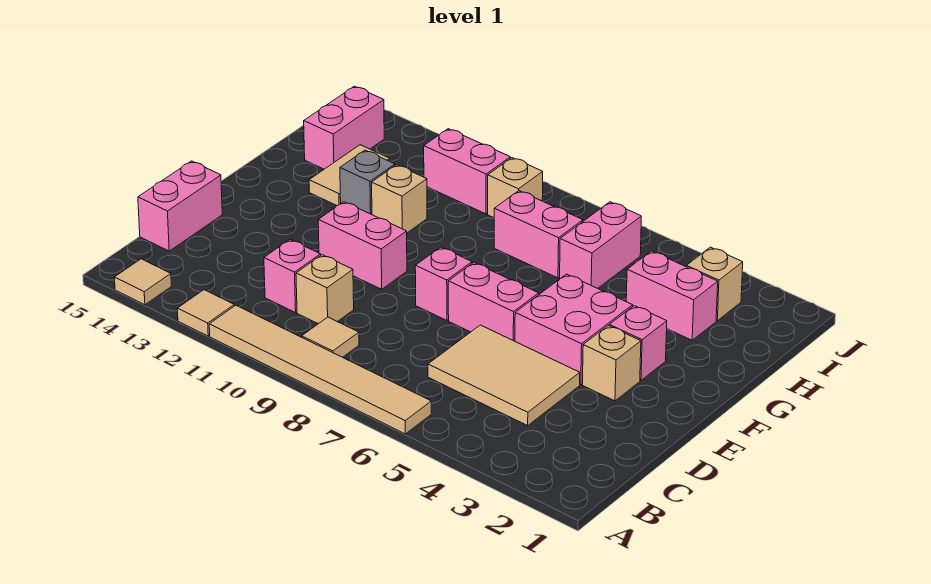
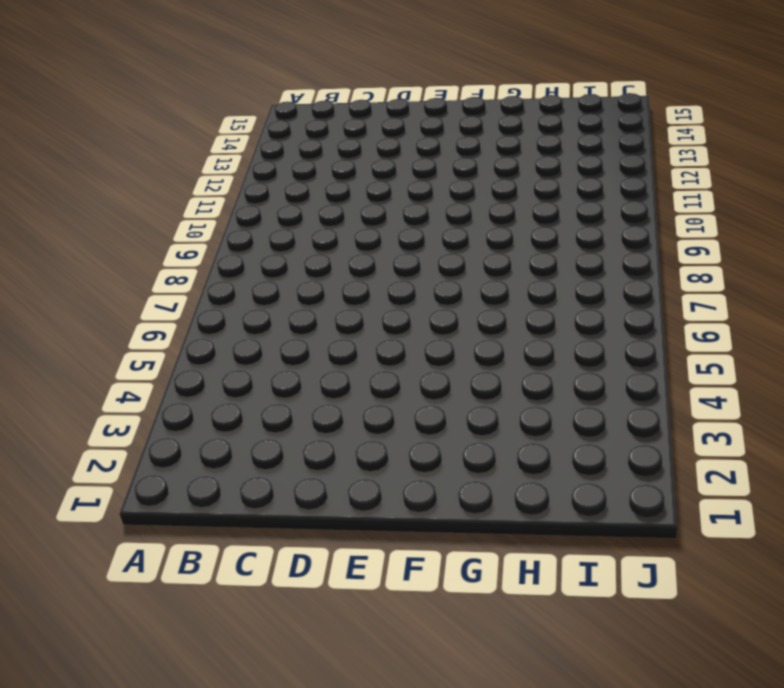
none -> tan 1x6 tile [209,305,431,434]
none -> tan 1x1 tile [177,290,234,336]
none -> tan 1x1 tile [114,259,171,305]

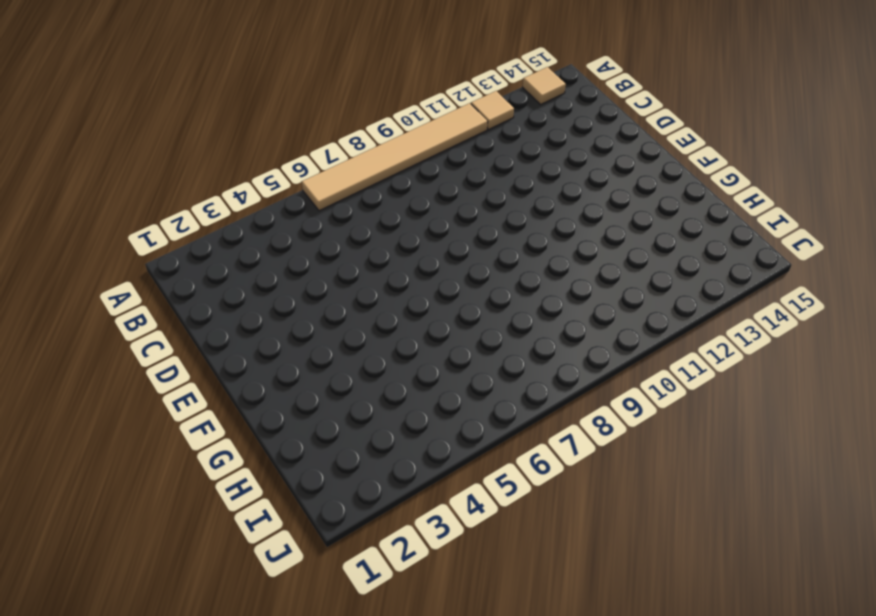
none -> tan 1x1 tile [302,317,359,357]
none -> tan 2x3 tile [428,325,580,426]
none -> tan 1x1 brick [296,255,354,324]

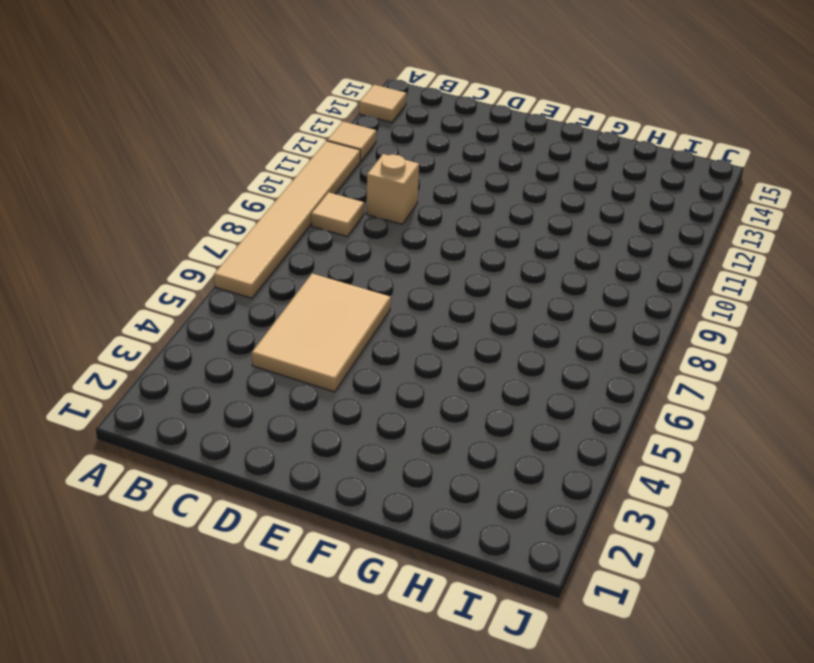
none -> pink 1x1 brick [264,240,321,313]
none -> pink 1x2 brick [138,161,222,251]
none -> tan 1x1 brick [582,326,641,401]

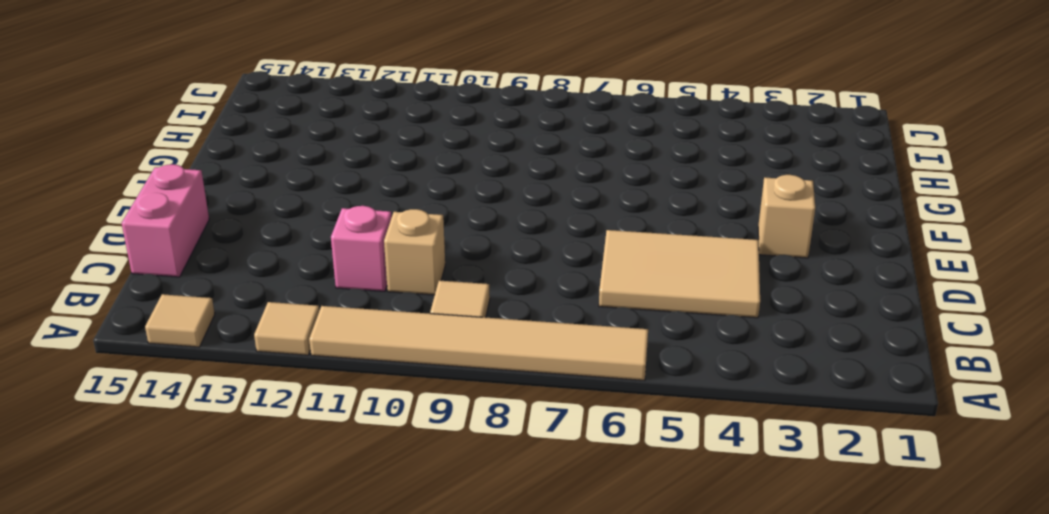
none -> pink 2x2 brick [515,274,633,385]
none -> pink 1x2 brick [448,263,539,341]
none -> pink 1x1 brick [415,247,472,321]

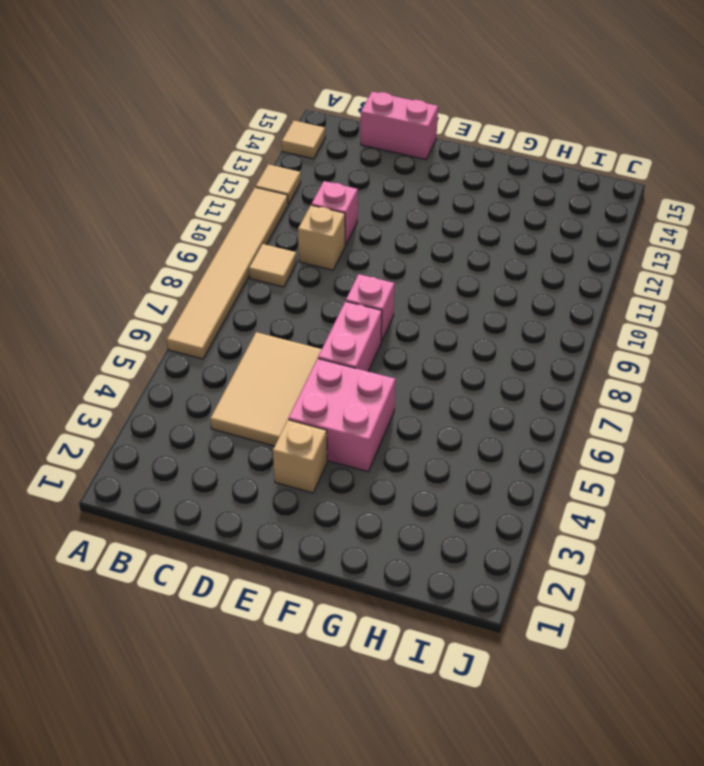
none -> pink 1x2 brick [318,202,407,289]
none -> pink 1x1 brick [609,306,667,380]
none -> tan 1x1 brick [372,165,427,233]

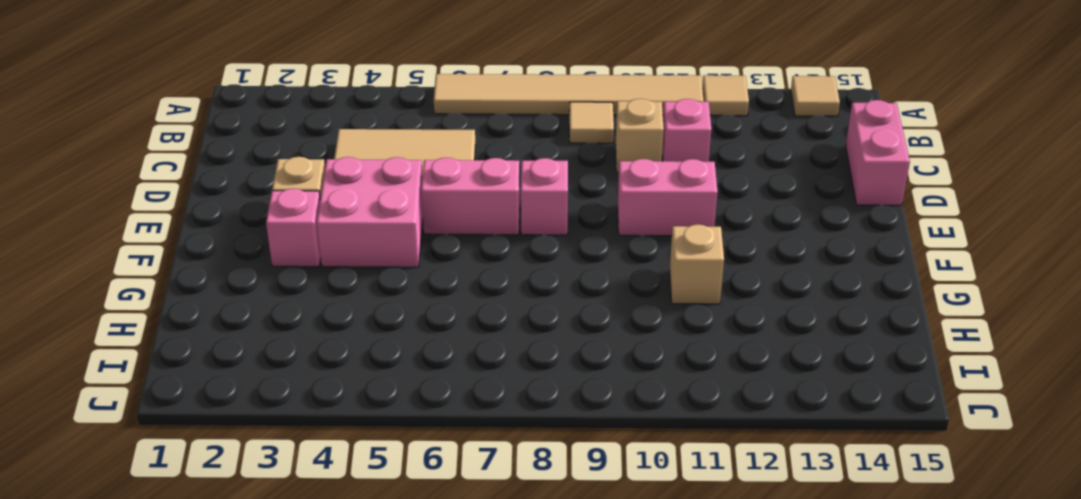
none -> grey 1x1 brick [340,150,395,215]
none -> tan 1x2 tile [309,145,390,206]
none -> pink 1x2 brick [626,251,718,340]

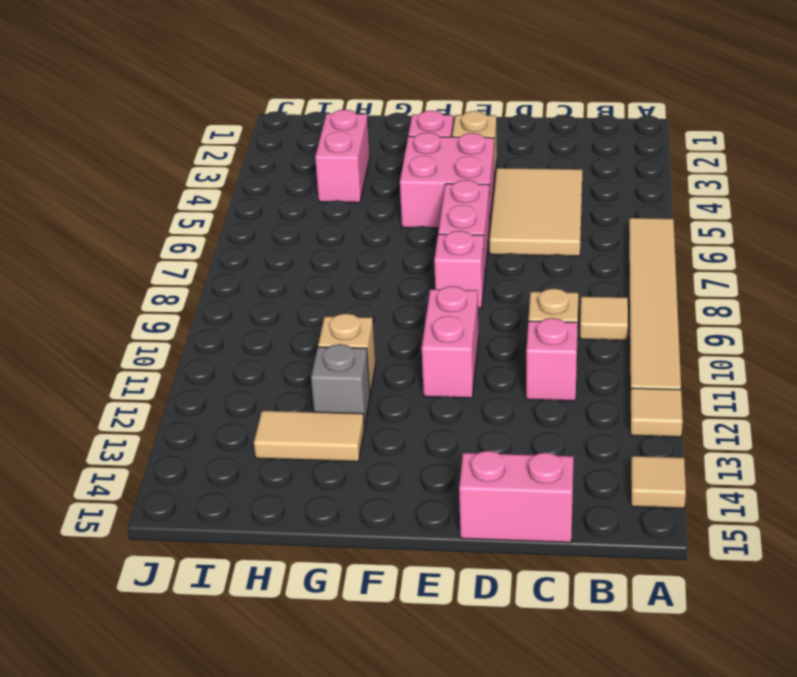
none -> pink 1x2 brick [560,202,641,288]
none -> pink 1x2 brick [494,191,583,278]
none -> pink 1x2 brick [304,86,384,169]

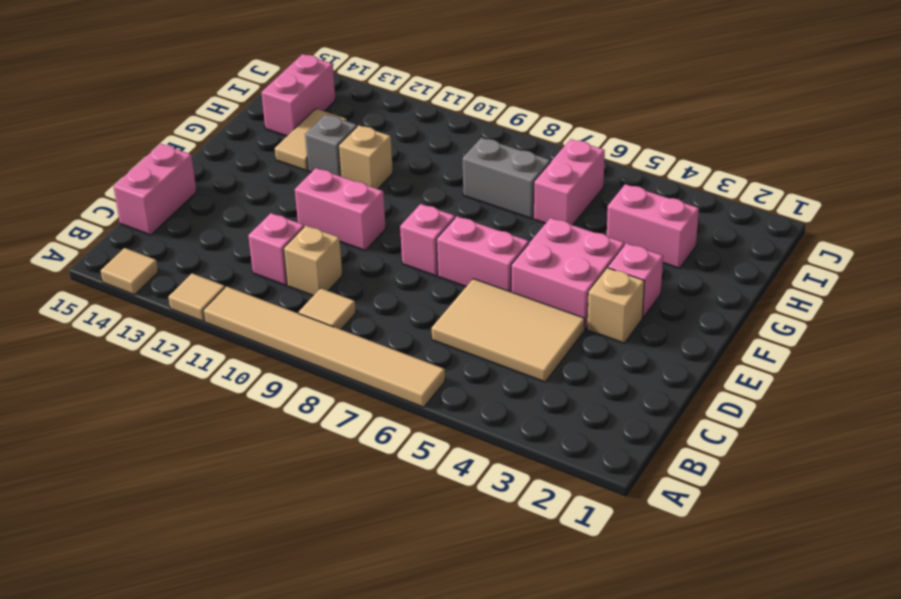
grey 1x2 brick [463,138,550,219] -> pink 1x2 brick [494,191,583,278]
none -> tan 1x1 brick [686,247,743,321]
none -> tan 1x1 brick [488,158,543,218]
none -> pink 1x2 brick [424,129,510,214]

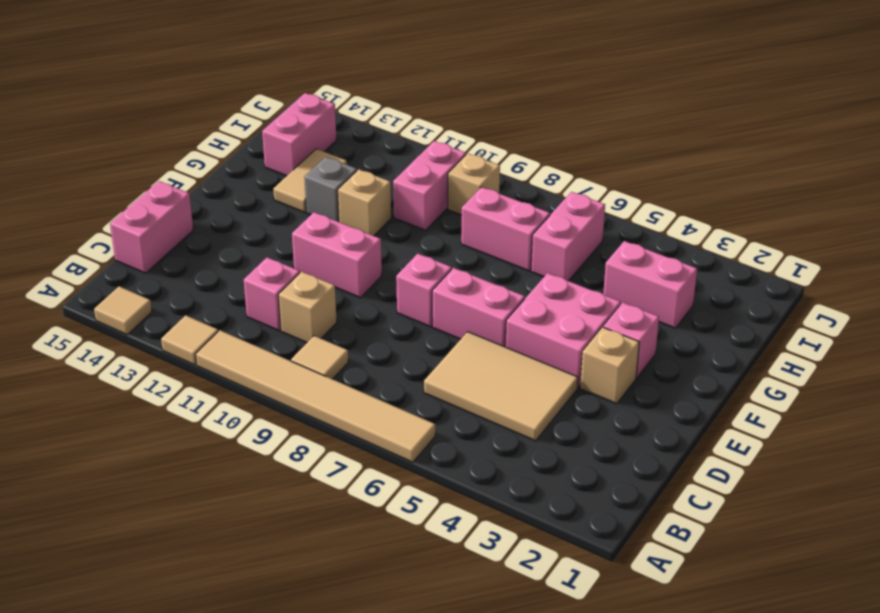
pink 1x2 brick [393,141,466,230] -> pink 1x2 brick turned to [424,129,510,214]
none -> tan 1x1 brick [686,247,743,321]

